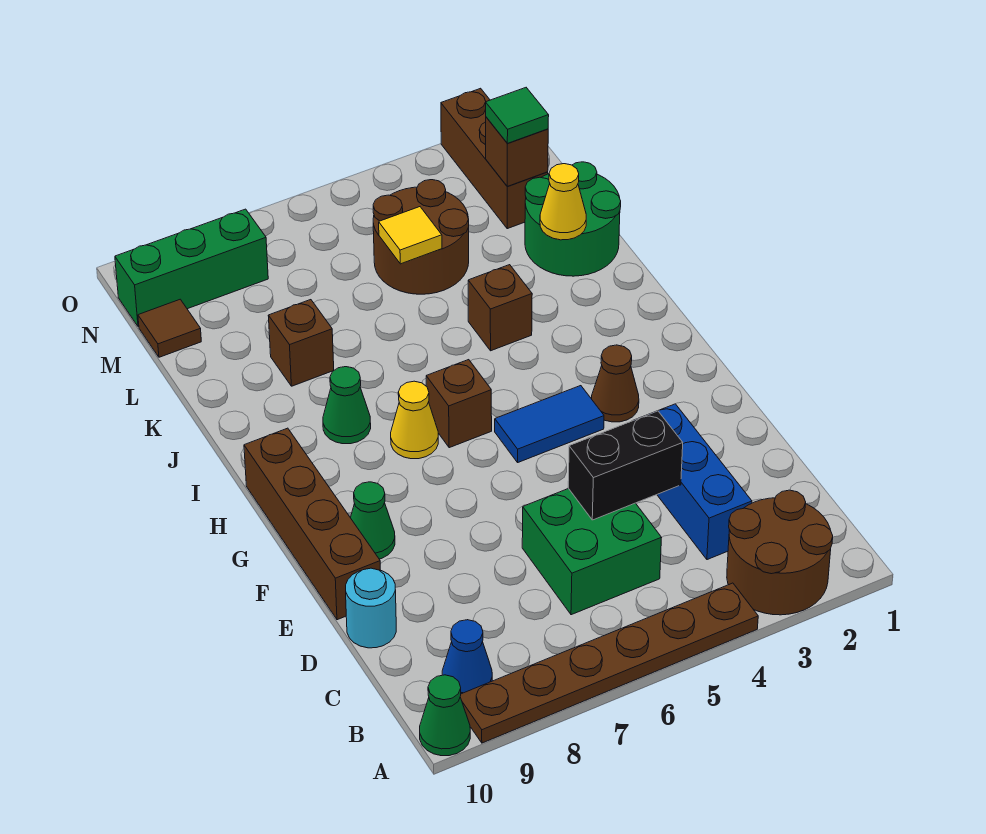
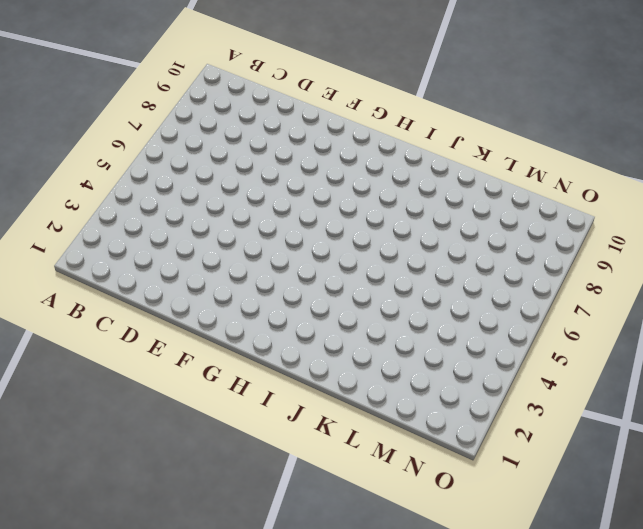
none -> brown 2x2 round brick [727,490,833,615]
none -> brown 1x6 plate [460,583,758,743]
none -> green 1x1 cone [420,675,470,756]

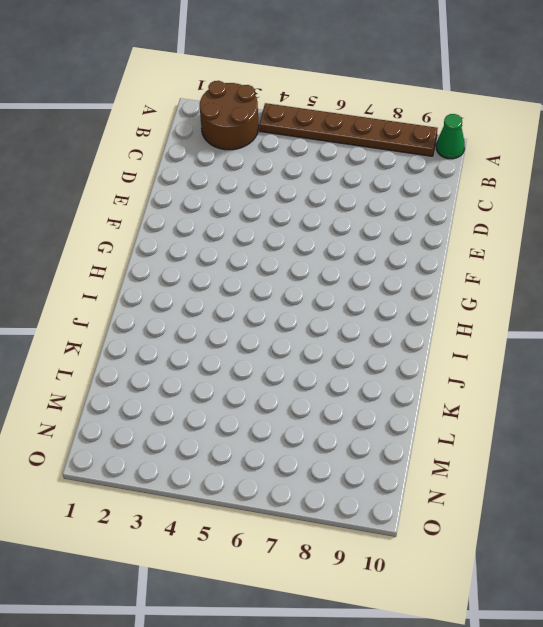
none -> blue 1x1 cone [442,620,492,694]
none -> blue 1x3 brick [657,404,752,560]
none -> green 2x2 brick [522,489,662,615]

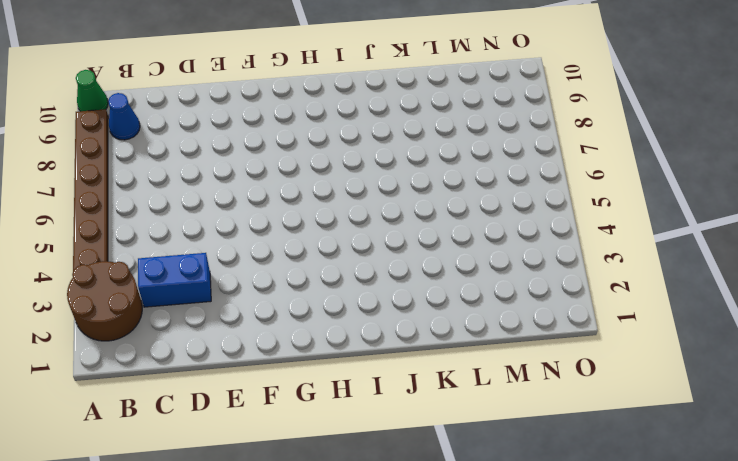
blue 1x2 brick [138,253,211,307] -> blue 1x3 brick [657,404,752,560]
none -> green 2x2 brick [522,489,662,615]
none -> cyan 1x1 round brick [346,568,396,648]
none -> brown 1x4 brick [244,428,380,620]

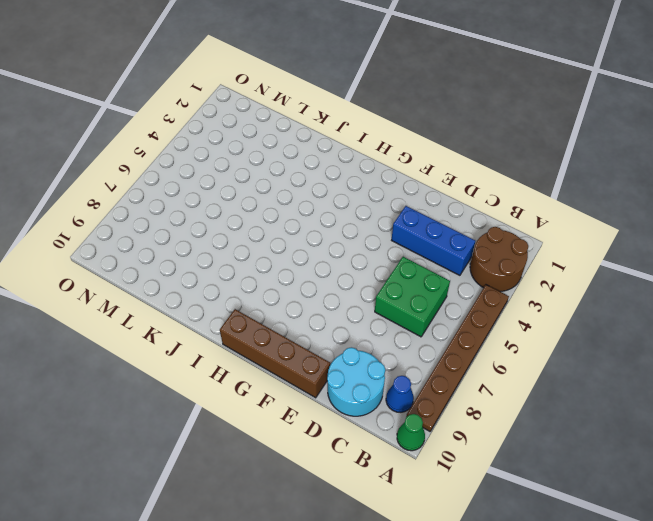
cyan 2x2 round brick [327,347,385,416] -> cyan 1x1 round brick [346,568,396,648]
none -> green 1x1 cone [350,482,395,559]
none -> brown 1x1 cone [592,345,639,422]
none -> blue 1x2 tile [495,386,604,462]

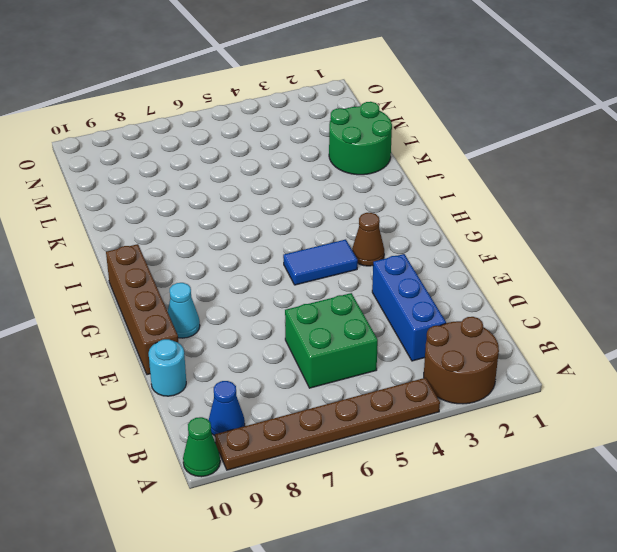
cyan 1x1 cone [168,283,200,338] -> green 1x1 cone [350,482,395,559]
none -> brown 1x1 brick [426,360,492,448]
none -> yellow 1x1 cone [391,381,438,459]
none -> green 1x1 cone [323,367,371,444]

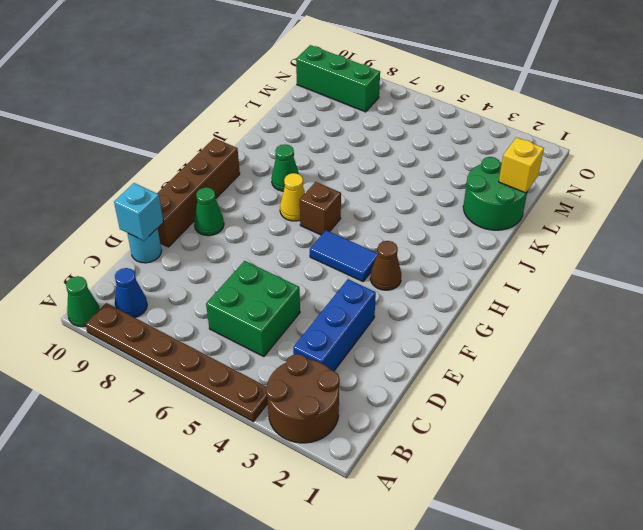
cyan 1x1 brick [114,183,163,241] -> none
yellow 1x1 brick [499,137,544,193] -> none
none -> brown 1x1 brick [468,265,532,351]
none -> brown 1x1 brick [268,300,334,386]
none -> brown 2x2 round brick [373,180,469,294]

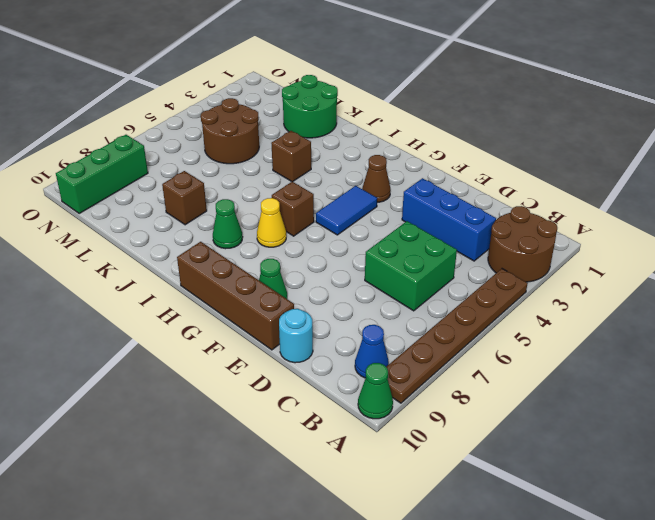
none -> brown 1x3 brick [441,88,548,229]
none -> brown 1x1 tile [138,299,201,357]
none -> black 1x2 brick [568,411,683,520]

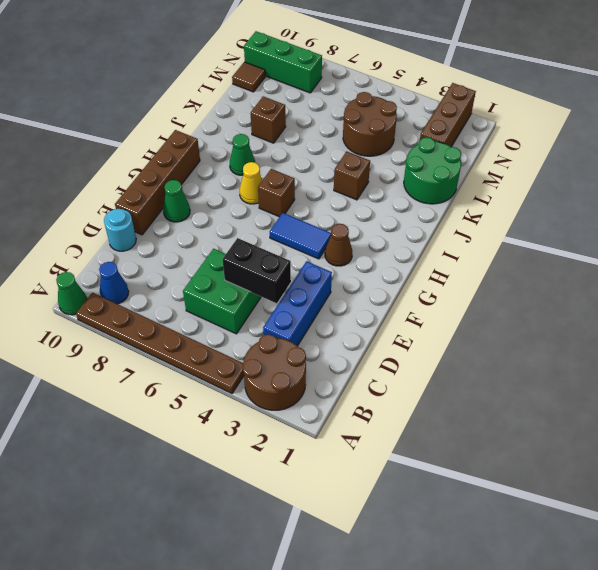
none -> yellow 1x1 cone [540,164,586,240]
none -> yellow 1x1 tile [379,207,442,264]
none -> brown 1x1 brick [486,117,548,187]

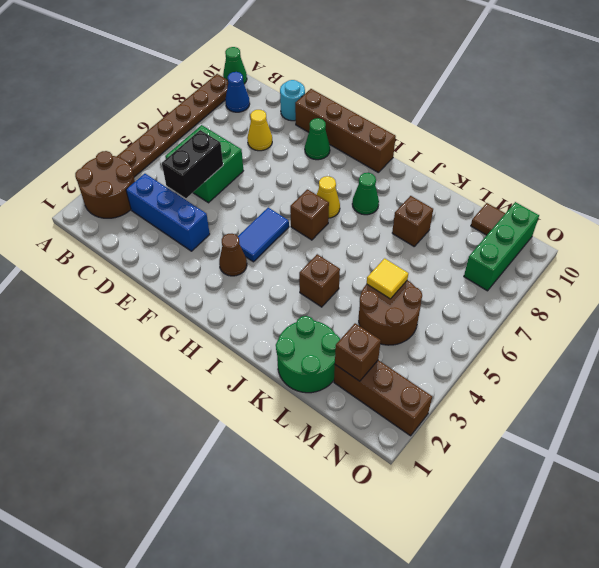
yellow 1x1 cone [247,110,272,151] -> yellow 1x1 cone moved to [540,164,586,240]
none -> green 1x1 tile [486,88,549,143]

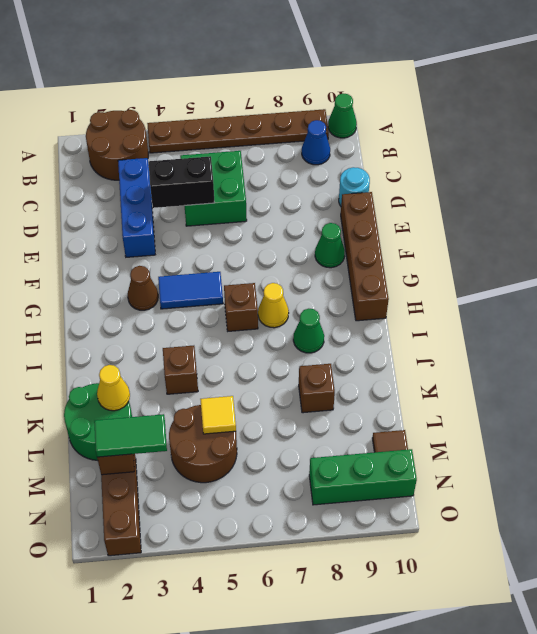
green 1x2 tile [94,414,167,457] -> green 1x1 tile [486,88,549,143]

